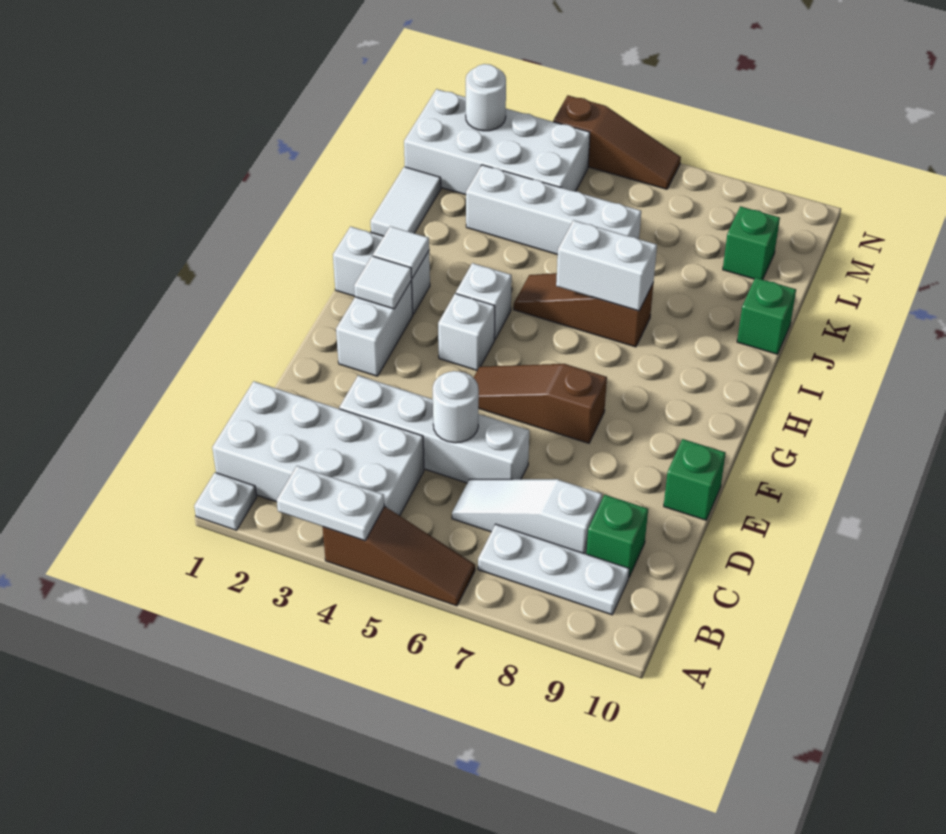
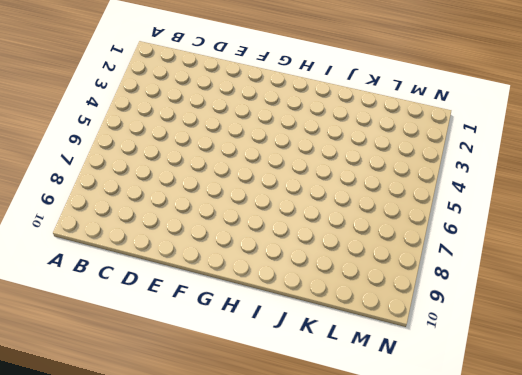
none -> white 1x1 plate [194,473,257,530]
none -> brown 1x3 slope [323,506,475,606]
none -> white 2x4 brick [212,381,424,516]

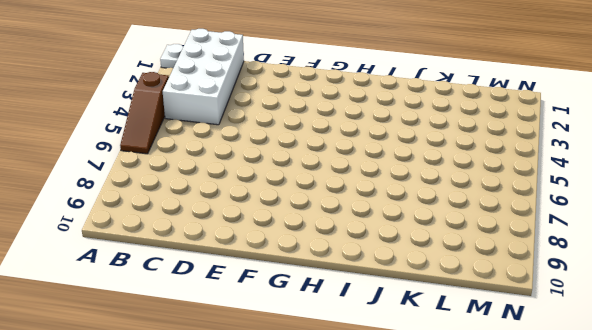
none -> white 1x3 plate [478,524,629,615]
none -> white 1x3 slope [452,479,602,554]
none -> green 1x1 brick [587,495,648,577]

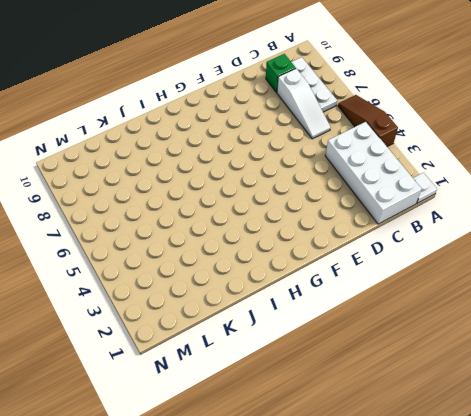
none -> white 1x4 brick [339,376,529,483]
none -> green 1x1 brick [664,439,725,520]
none -> white 1x2 brick [336,281,413,376]

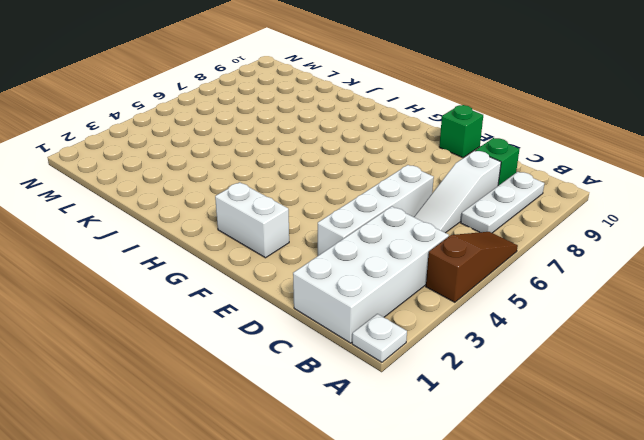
none -> brown 1x3 slope [474,364,607,443]
none -> white 1x1 brick [438,294,495,370]
none -> white 1x2 brick [333,227,430,314]

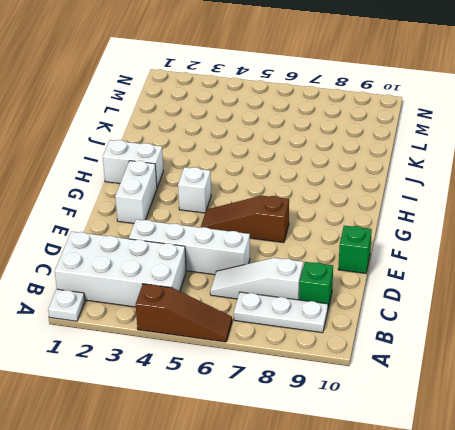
none -> white 1x1 brick [456,263,512,339]
none -> brown 1x3 slope [514,273,653,347]
none -> white 1x2 tile [371,167,441,236]

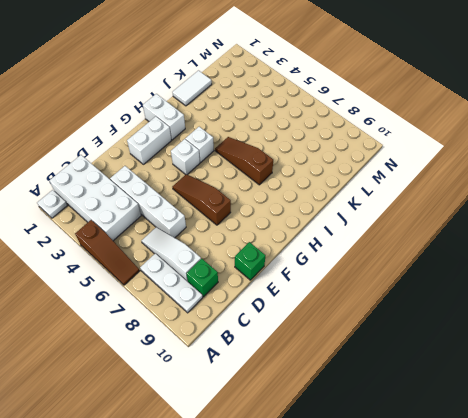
none -> green 1x1 brick [737,278,796,354]
none -> white 1x4 brick [466,165,641,255]
none -> white 2x4 brick [404,89,590,195]

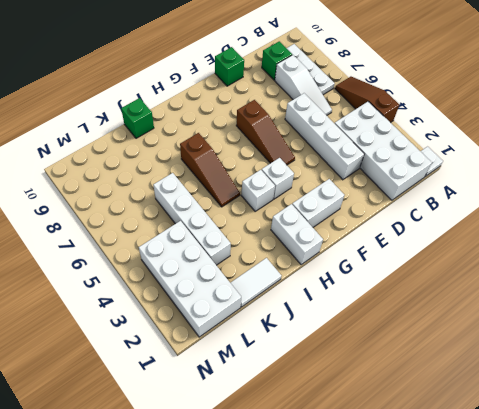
none -> green 1x1 brick [723,206,780,279]
none -> brown 1x3 slope [553,95,681,189]
none -> white 1x2 plate [277,466,384,541]

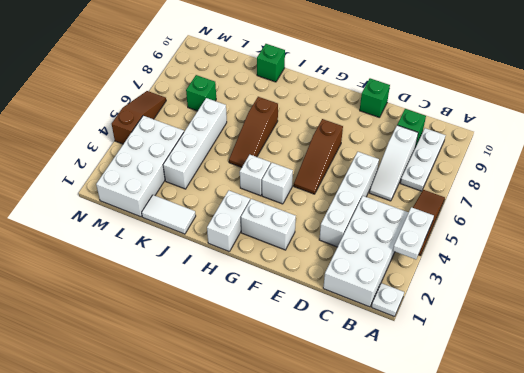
green 1x1 brick [186,75,216,111] -> green 1x1 brick moved to [723,206,780,279]
none -> white 1x1 round brick [433,371,479,443]
none -> white 1x1 tile [354,256,412,309]
none -> white 1x1 tile [373,226,429,278]

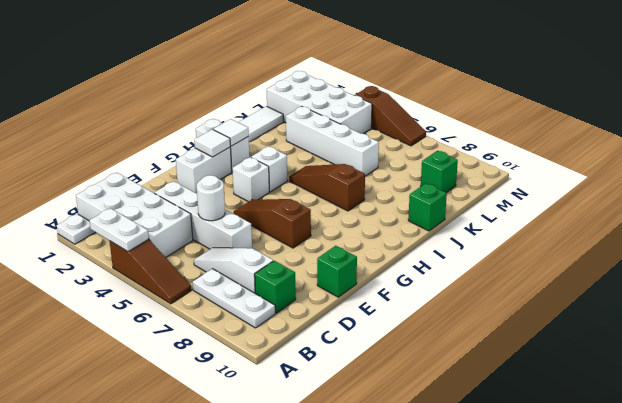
none -> white 1x2 brick [556,220,657,311]
none -> white 1x1 round brick [466,64,506,131]

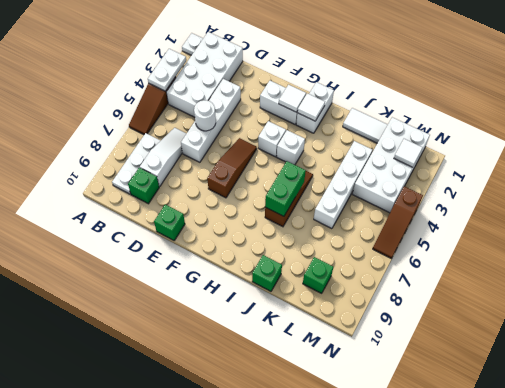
green 1x2 brick [265,161,306,216] -> white 1x2 brick [556,220,657,311]
white 1x1 tile [394,139,423,167] -> white 1x1 round brick [466,64,506,131]

